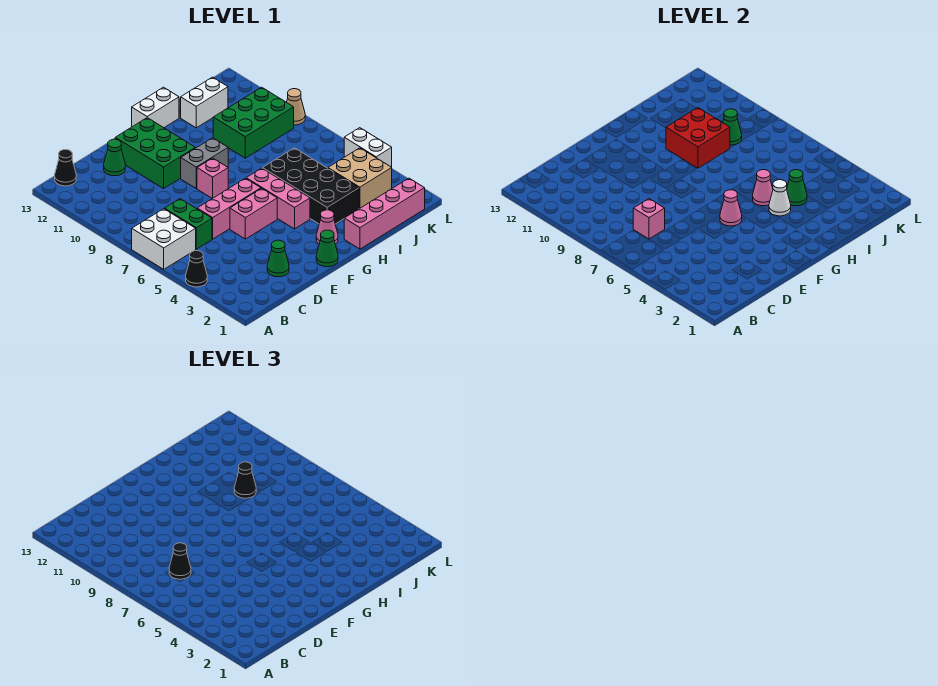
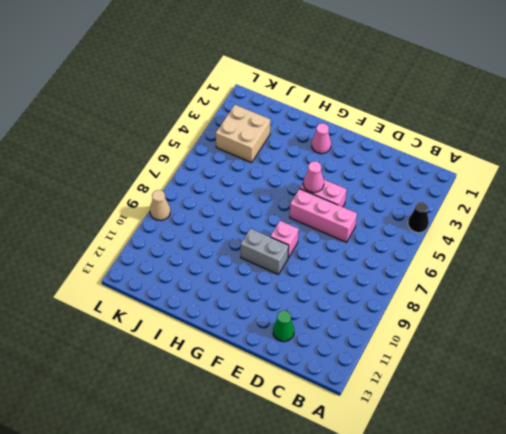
none -> white 2x2 brick [132,209,196,269]
none -> black 1x1 cone [55,150,76,186]
none -> green 1x2 brick [164,199,212,249]
none -> green 1x1 cone [267,240,289,277]

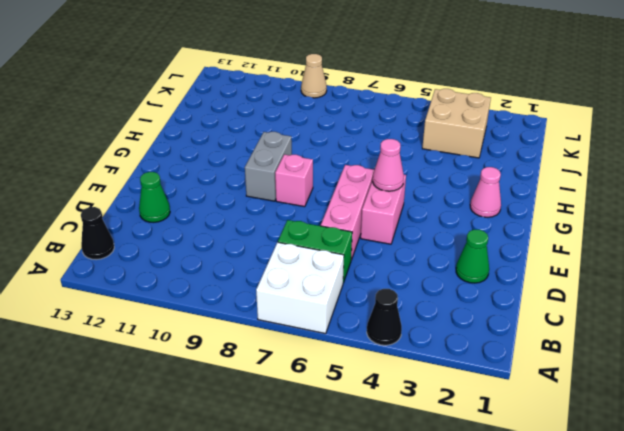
none -> green 2x3 brick [115,118,195,188]
none -> green 1x1 cone [316,230,338,267]
none -> pink 1x3 brick [246,168,310,229]
none -> white 1x2 brick [132,87,179,128]

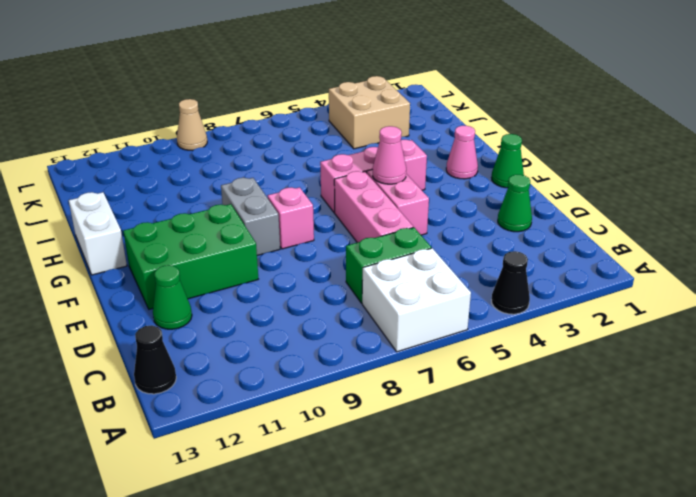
none -> pink 1x4 brick [344,178,425,249]
none -> black 2x4 brick [263,148,359,224]
none -> green 2x3 brick [213,87,294,158]
none -> white 1x2 brick [181,77,228,128]

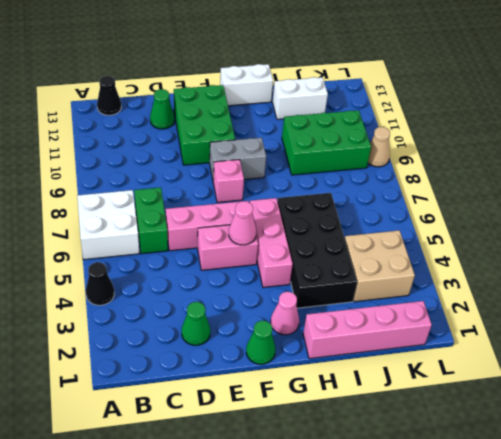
none -> white 1x2 brick [344,128,392,167]
none -> pink 1x1 brick [633,199,665,239]
none -> white 1x1 cone [769,180,791,216]
none -> pink 1x1 cone [753,170,773,206]

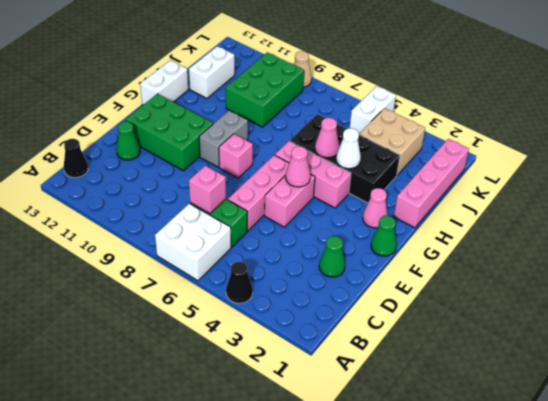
white 1x2 brick [350,86,396,133] -> white 1x2 brick turned to [344,128,392,167]
none -> red 2x2 brick [666,108,730,168]
none -> green 1x1 cone [787,170,807,206]
none -> green 1x1 cone [723,109,742,145]
none -> black 1x1 cone [169,543,191,579]

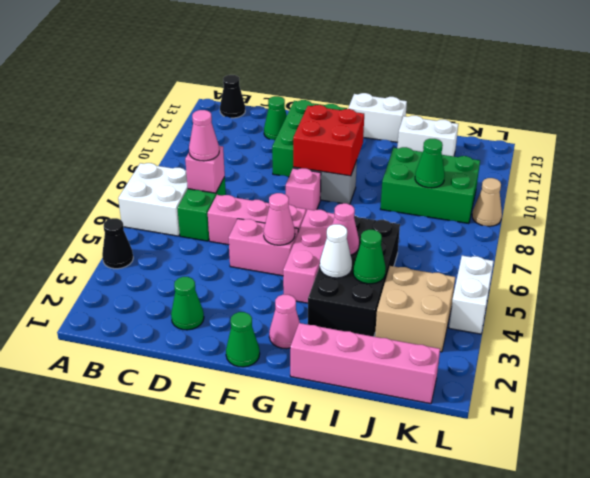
pink 1x1 cone [189,110,219,161] -> black 1x1 cone [169,543,191,579]
red 2x2 brick [293,105,364,176] -> red 2x2 brick moved to [666,108,730,168]
none -> black 1x1 cone [234,462,256,498]

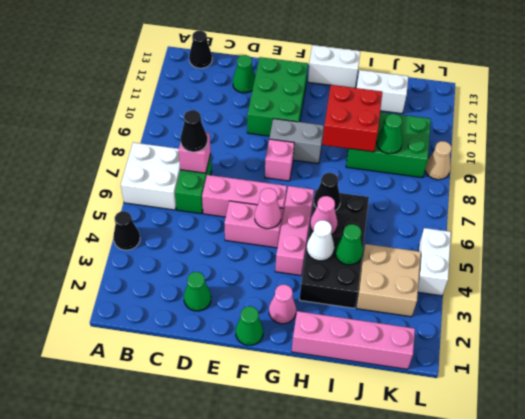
black 1x1 cone [314,173,341,211] -> black 1x1 cone moved to [234,462,256,498]

